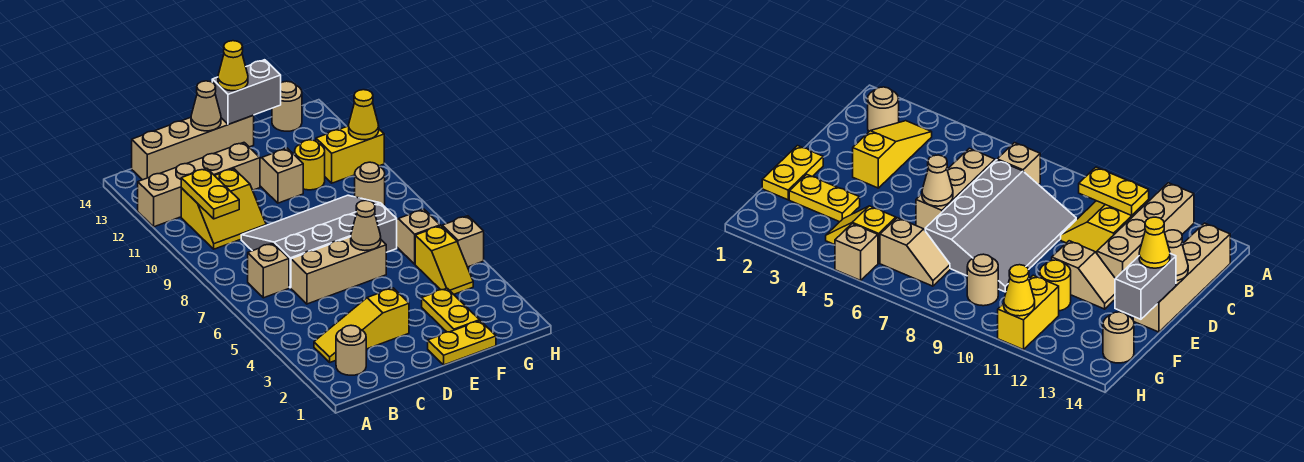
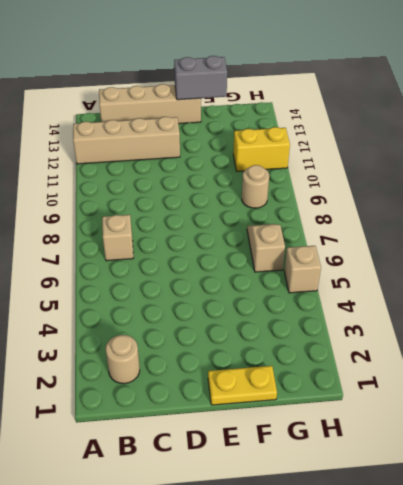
none -> yellow 1x3 slope [314,288,409,362]
none -> yellow 2x2 slope [181,169,266,249]
none -> tan 1x3 brick [291,237,386,304]

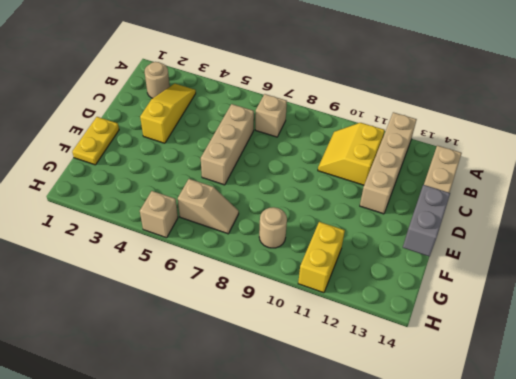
none -> grey 3x4 slope [241,195,397,288]
none -> tan 1x2 slope [260,148,303,203]
none -> yellow 1x2 plate [422,288,480,332]

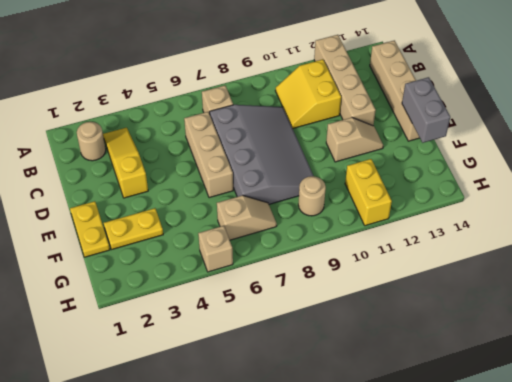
none -> yellow 1x1 round brick [295,140,325,190]
none -> yellow 1x2 slope [415,226,473,294]
none -> tan 1x1 round brick [272,81,302,131]

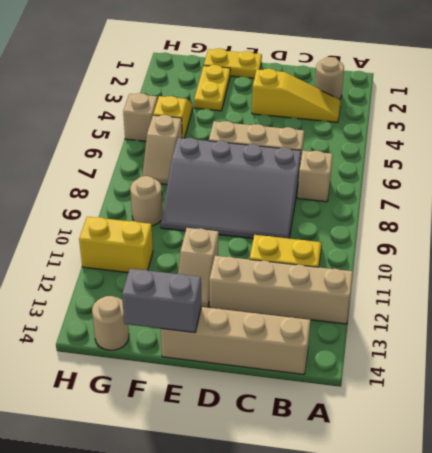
none -> yellow 1x1 round brick [295,140,325,190]
none -> yellow 1x2 plate [181,168,239,219]
none -> tan 1x1 cone [191,81,221,131]

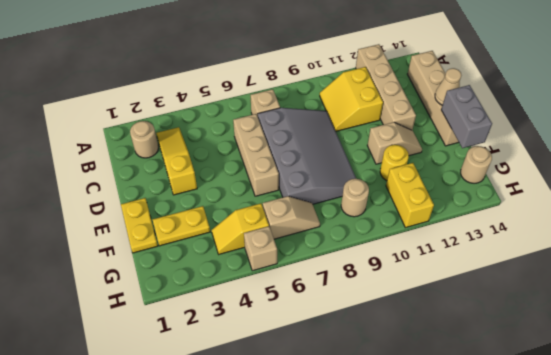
none -> yellow 1x2 plate [181,168,239,219]
none -> tan 1x1 cone [351,200,381,251]
none -> yellow 1x1 cone [349,90,379,140]

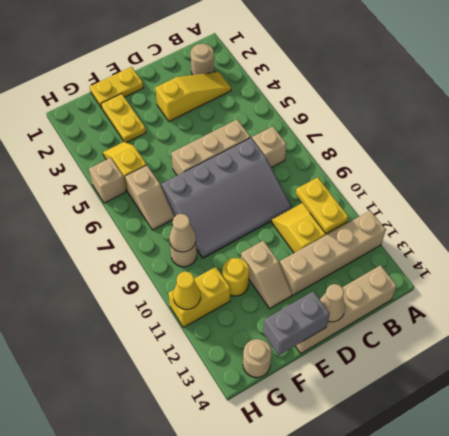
tan 1x1 cone [169,214,196,252] -> tan 1x1 cone moved to [351,200,381,251]
none -> yellow 1x1 cone [218,41,248,91]

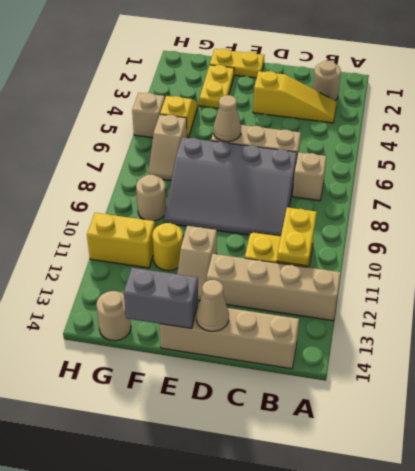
none -> yellow 1x1 cone [349,90,379,140]
none -> yellow 1x1 cone [218,41,248,91]

